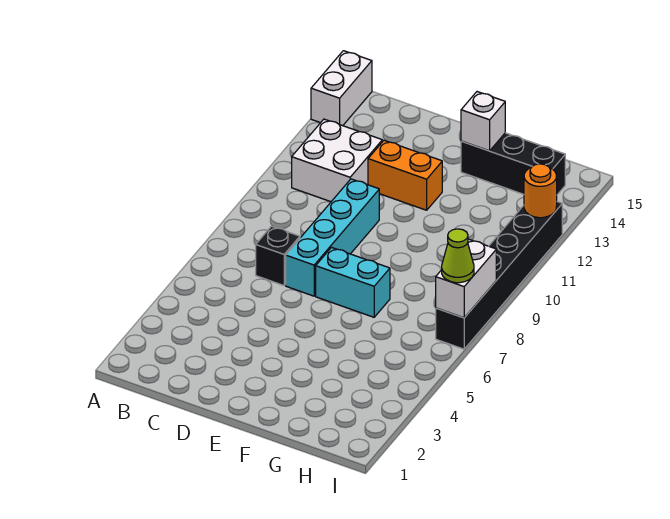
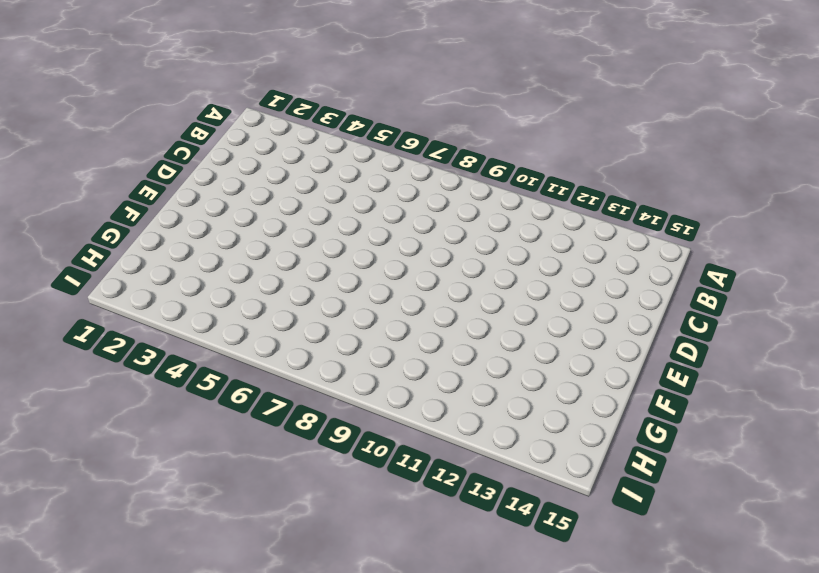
none -> white 1x2 brick [311,51,372,126]
none -> white 2x2 brick [292,119,382,202]
none -> black 1x1 brick [256,226,300,285]

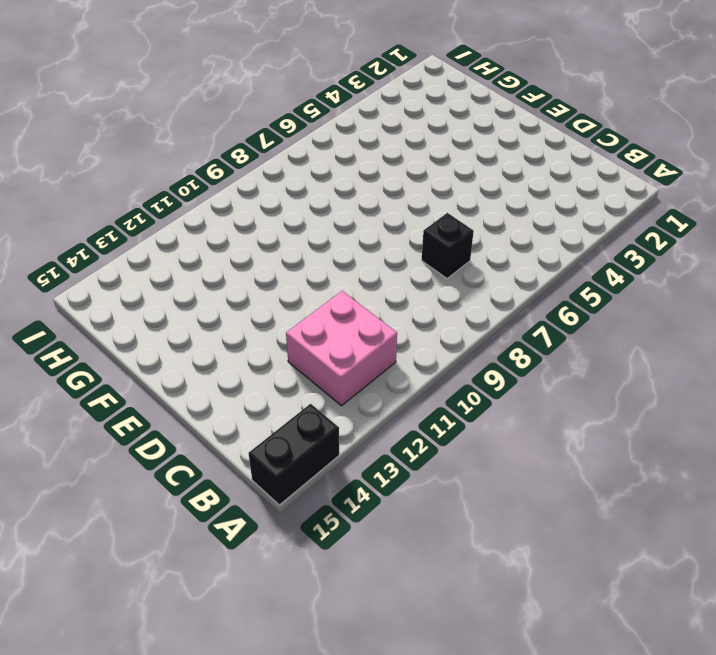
black 1x2 brick [249,404,339,505] -> white 1x2 brick [311,51,372,126]
pink 2x2 brick [286,291,397,406] -> white 2x2 brick [292,119,382,202]
none -> cyan 1x4 brick [286,179,379,296]
none -> orange 1x2 brick [368,140,442,210]
none -> cyan 1x2 brick [316,247,390,317]

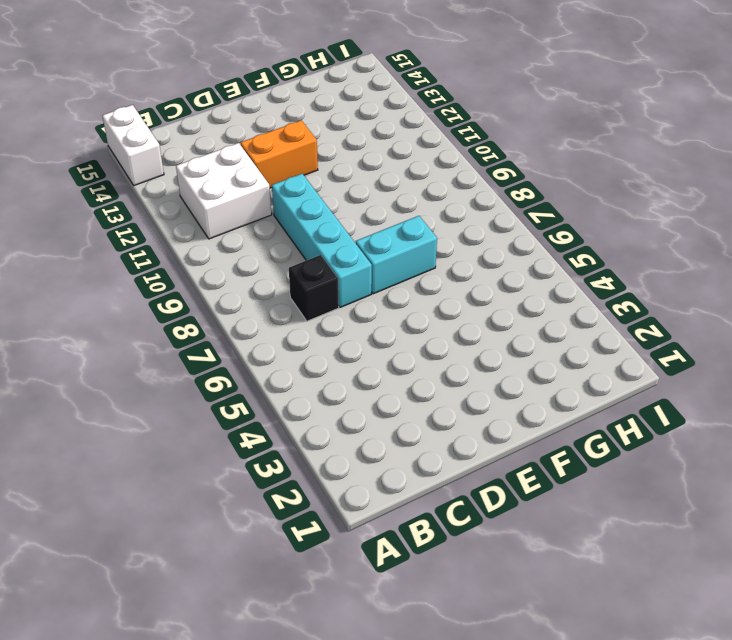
none -> black 1x3 brick [461,133,565,195]
none -> black 1x6 brick [436,202,562,349]
none -> white 1x1 brick [461,92,505,151]

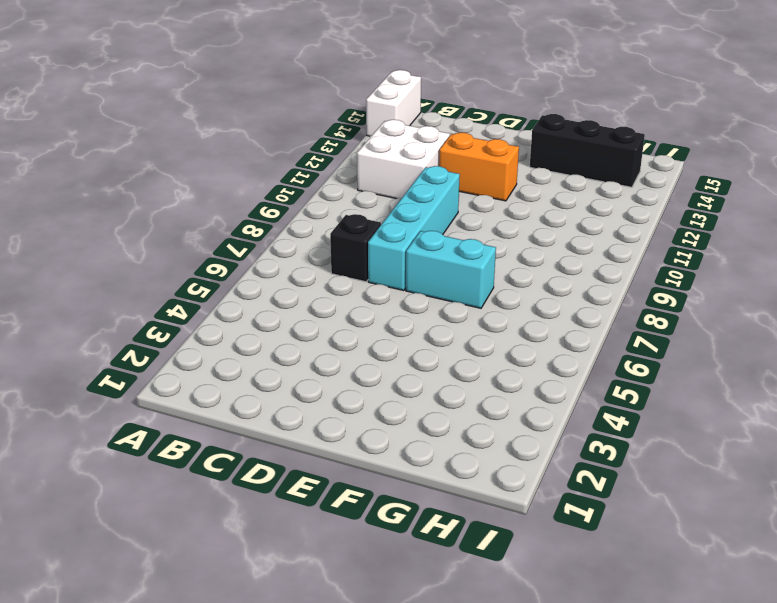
none -> black 1x6 brick [436,202,562,349]
none -> white 1x1 brick [461,92,505,151]
none -> white 1x2 brick [436,239,496,318]

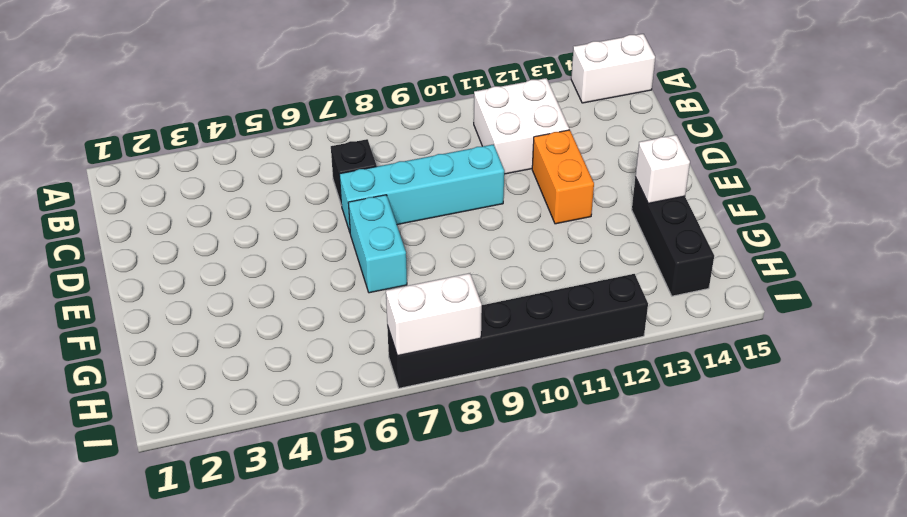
none -> orange 1x1 round brick [524,164,557,218]
none -> lime 1x1 cone [442,229,474,283]

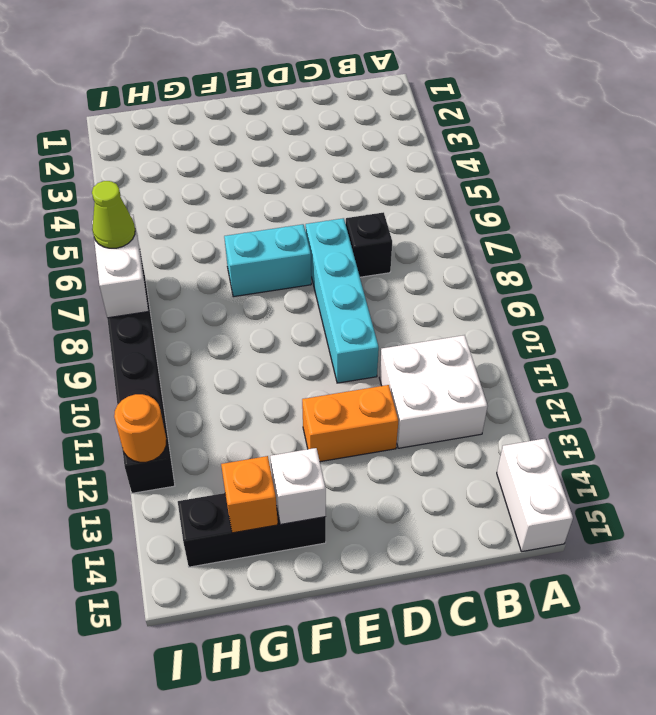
orange 1x1 brick [221,456,278,533] -> none

